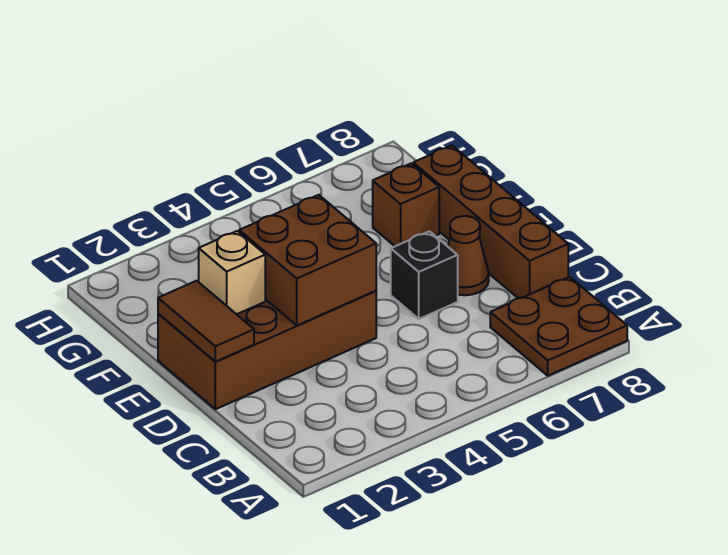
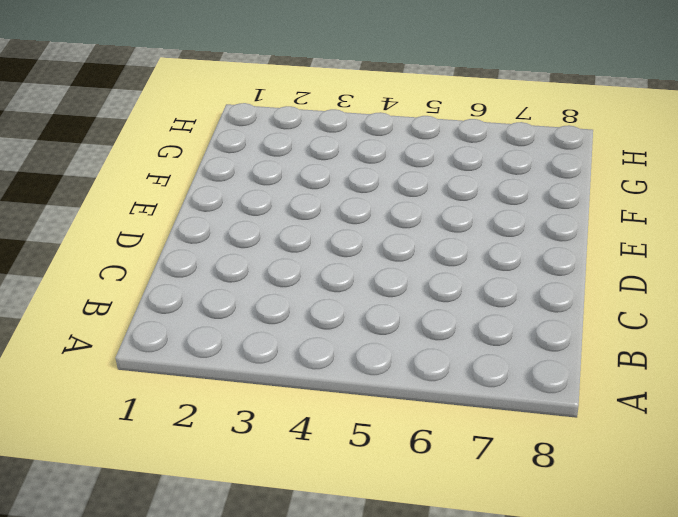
none -> brown 2x2 plate [490,277,627,376]
none -> brown 1x4 brick [413,145,568,298]

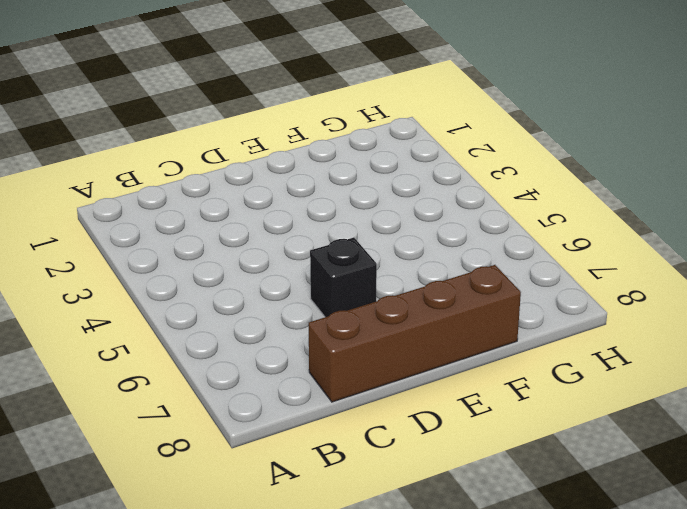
none -> brown 2x2 plate [490,277,627,376]
none -> brown 2x4 brick [158,291,376,409]

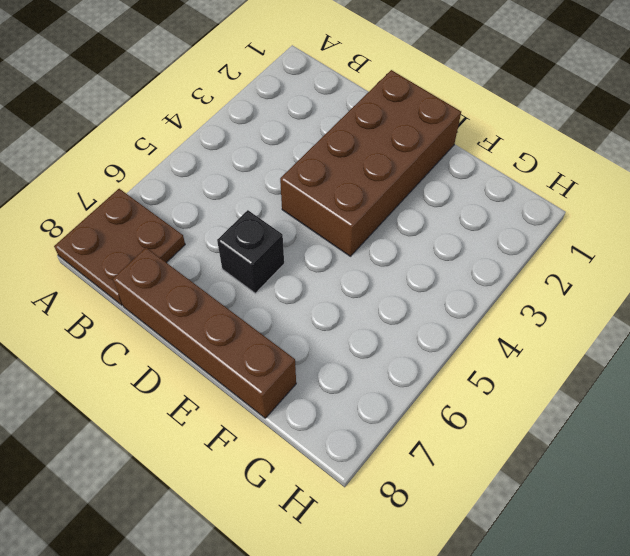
none -> brown 1x1 cone [448,216,489,295]
none -> brown 1x1 brick [373,163,439,246]

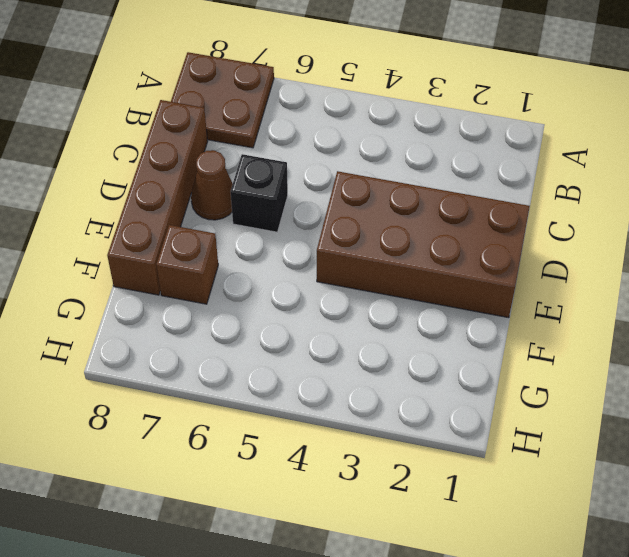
none -> brown 1x2 tile [158,281,254,362]
none -> brown 2x2 brick [239,195,376,325]

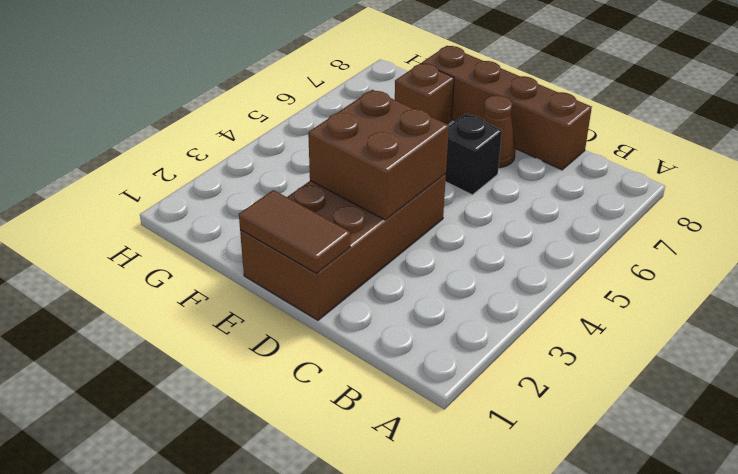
none -> brown 2x2 plate [490,277,627,376]
none -> tan 1x1 brick [199,231,265,314]

